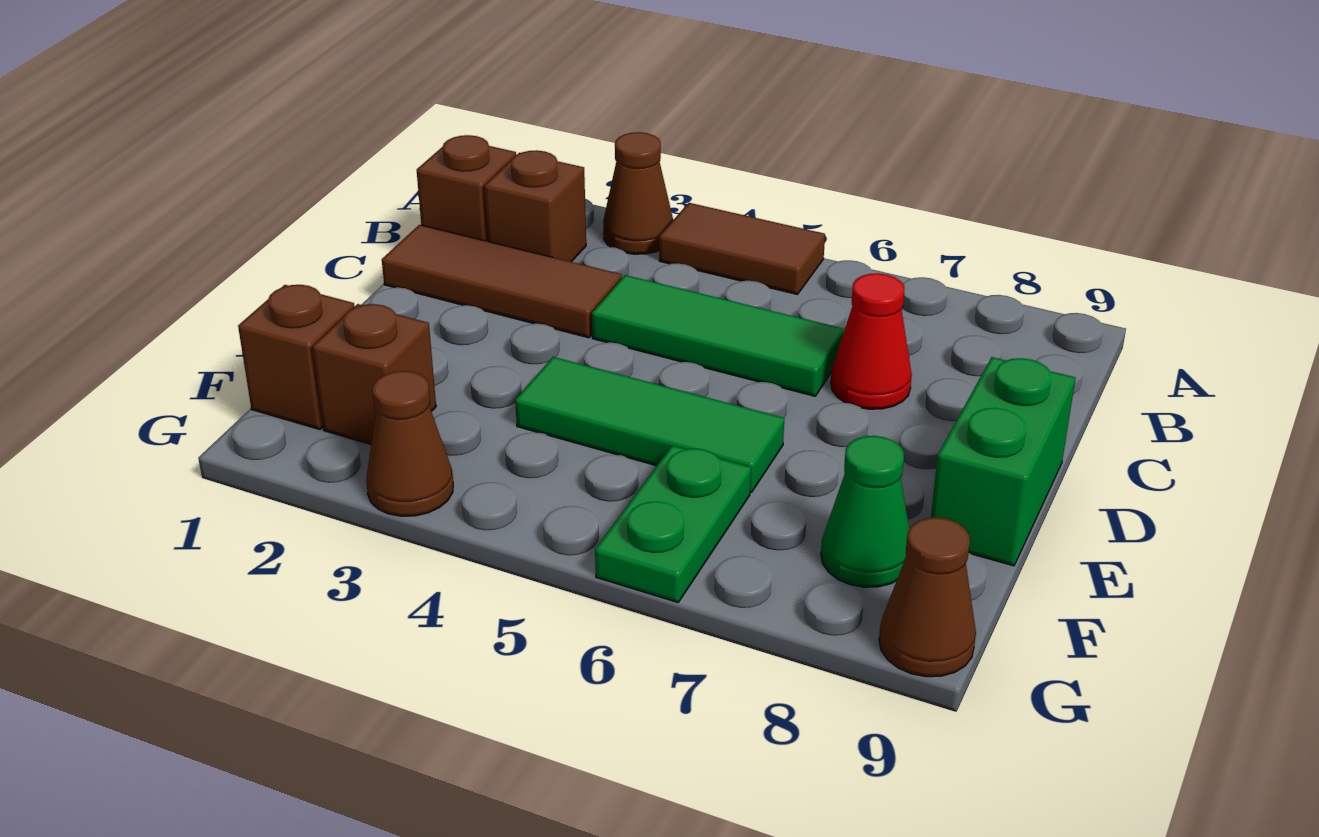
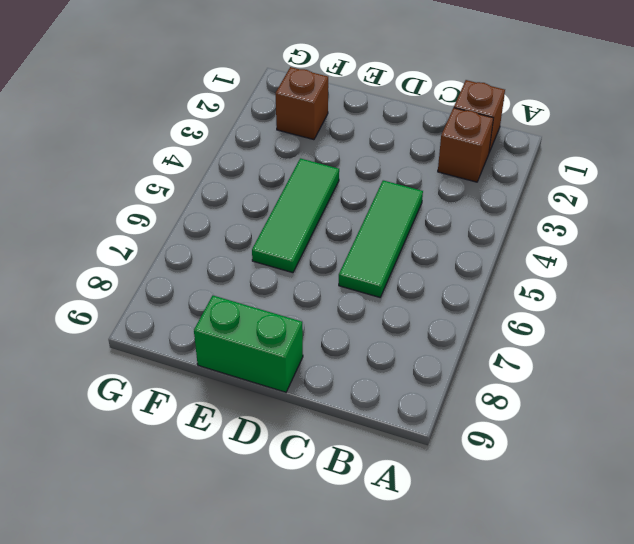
none -> brown 1x1 cone [603,132,673,254]
none -> brown 1x2 tile [659,203,825,295]
none -> brown 1x3 tile [382,225,622,338]

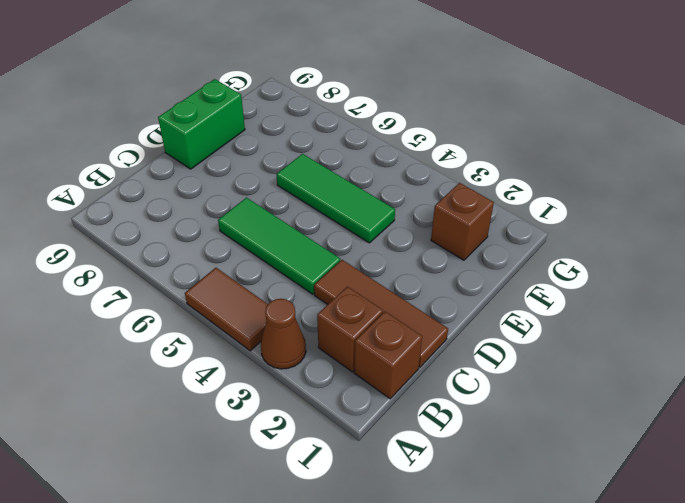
none -> red 1x1 cone [831,273,912,409]
none -> brown 1x1 brick [238,285,354,429]
none -> green 1x2 plate [595,446,751,602]

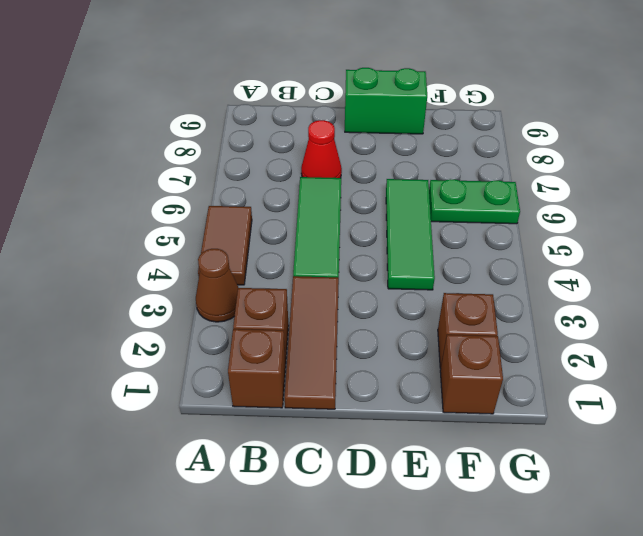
none -> green 1x1 cone [821,436,909,587]
none -> brown 1x1 cone [366,371,453,516]
none -> brown 1x1 cone [879,517,976,677]

